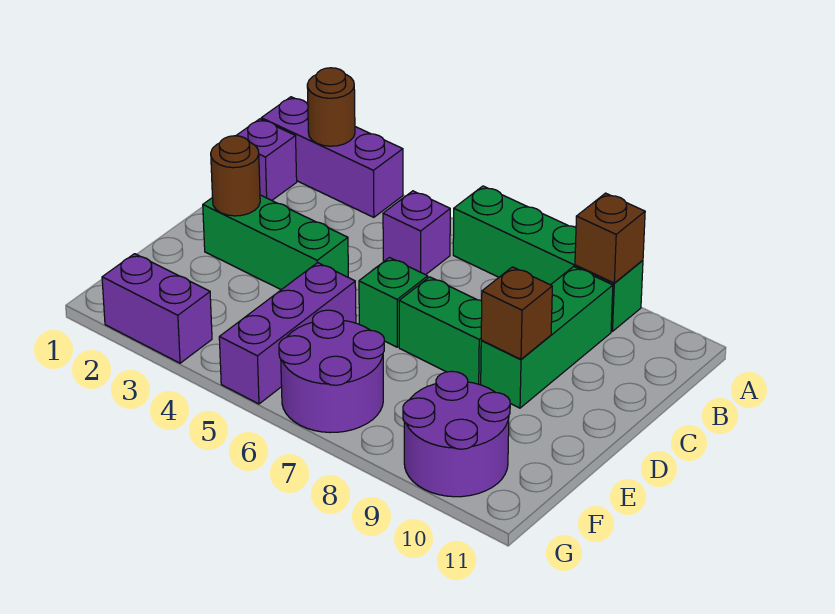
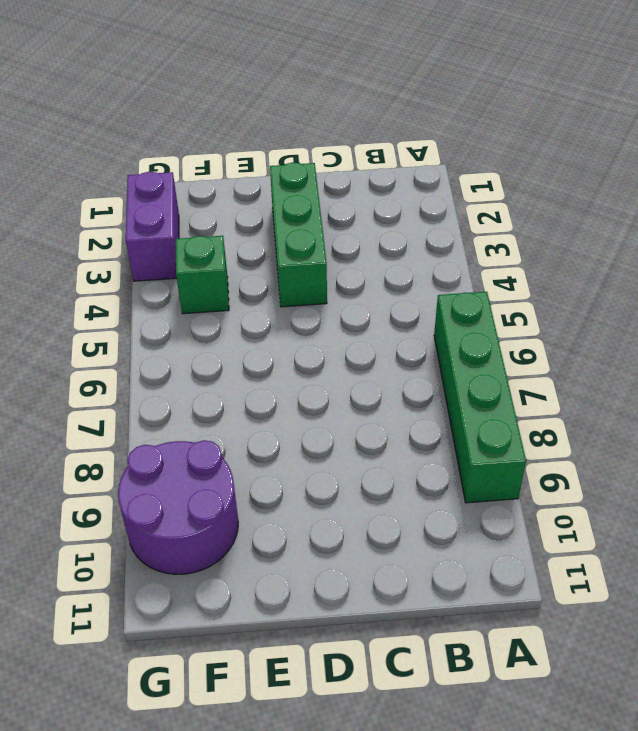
green 1x1 brick [176,236,229,314] -> green 1x1 brick moved to [359,258,428,347]
none -> purple 1x3 brick [261,97,403,217]
none -> purple 1x1 brick [236,119,297,200]
none -> purple 1x1 brick [383,191,450,275]

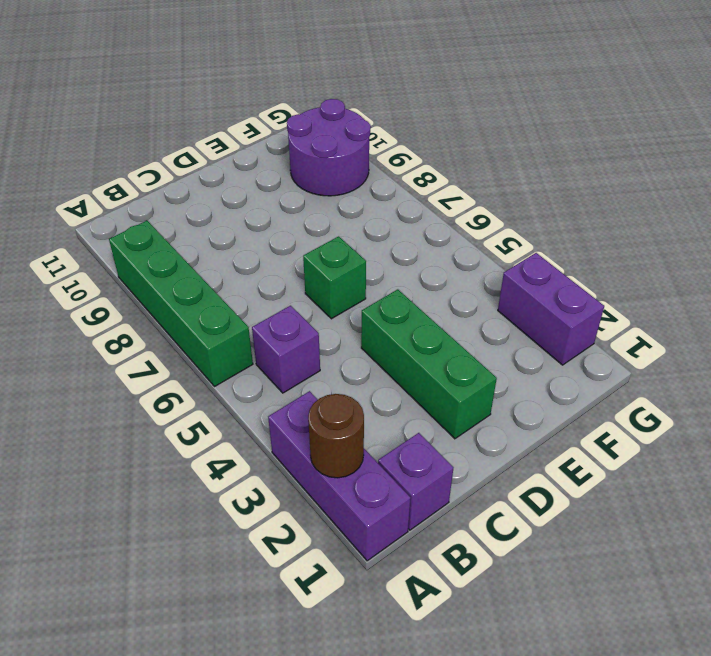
none -> green 1x3 brick [481,267,613,408]
none -> green 1x2 brick [399,277,482,385]
none -> purple 1x3 brick [219,263,356,404]

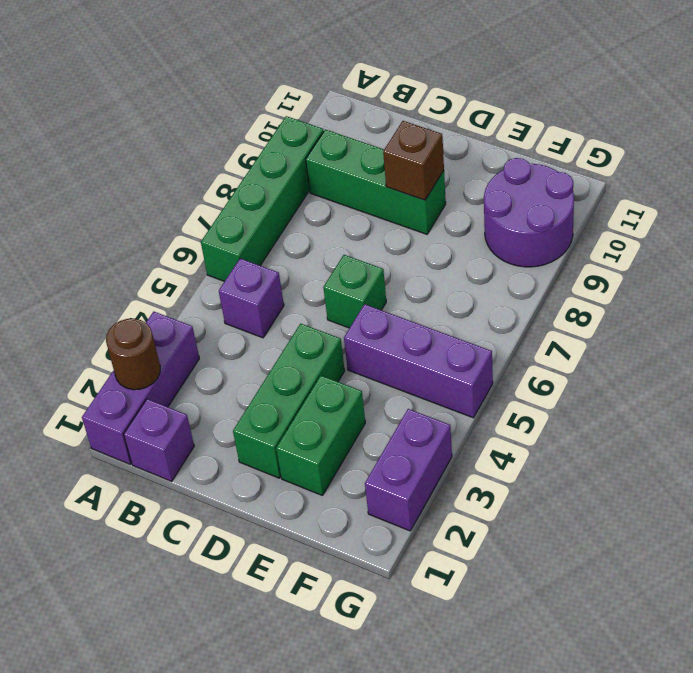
green 1x2 brick [276,376,365,496] -> green 1x2 brick moved to [399,277,482,385]
none -> purple 2x2 round brick [279,310,384,432]
none -> brown 1x1 brick [575,193,645,283]
none -> brown 1x1 round brick [211,136,260,216]

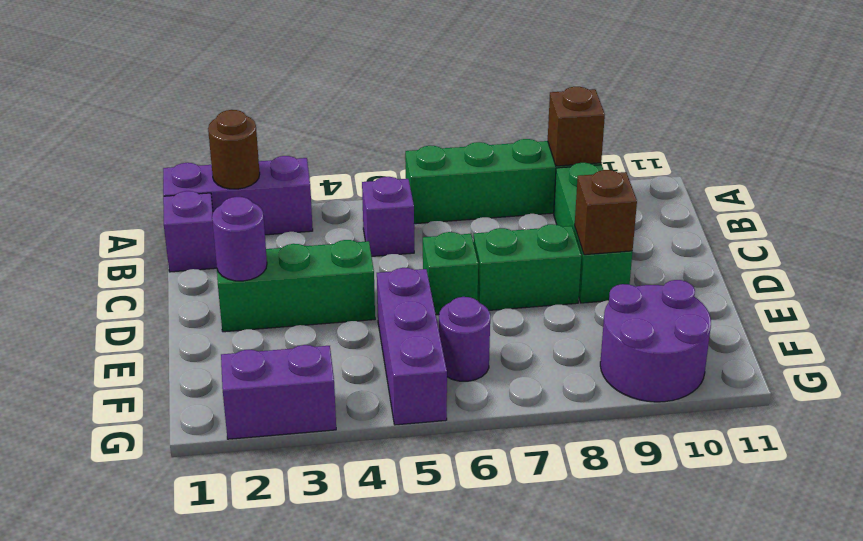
purple 1x1 round brick [212,197,267,281] -> brown 1x1 round brick [211,136,260,216]
purple 1x1 round brick [439,297,490,381] -> purple 2x2 round brick [279,310,384,432]

